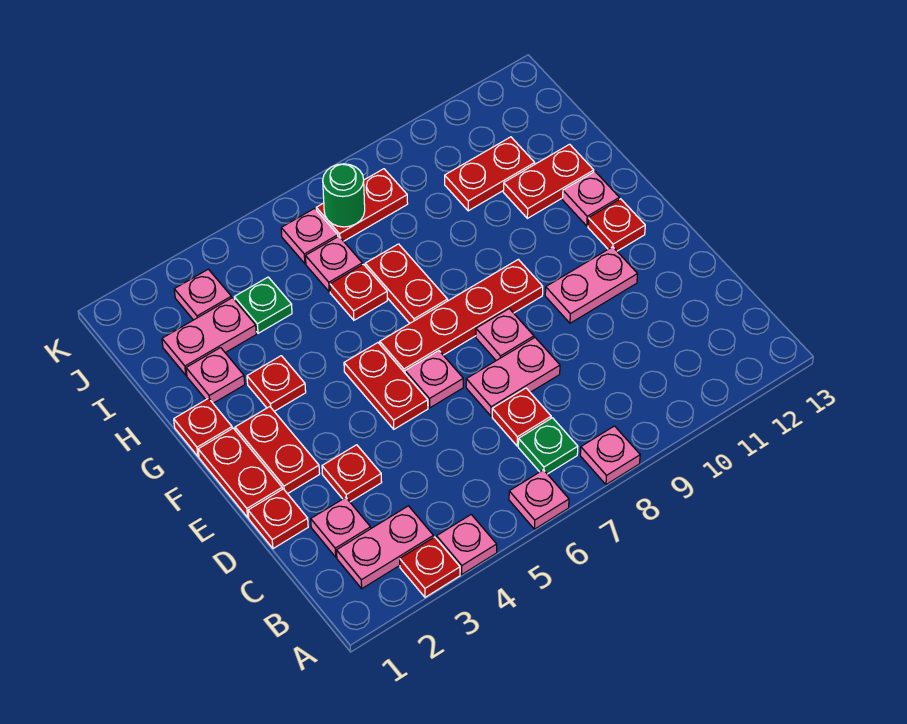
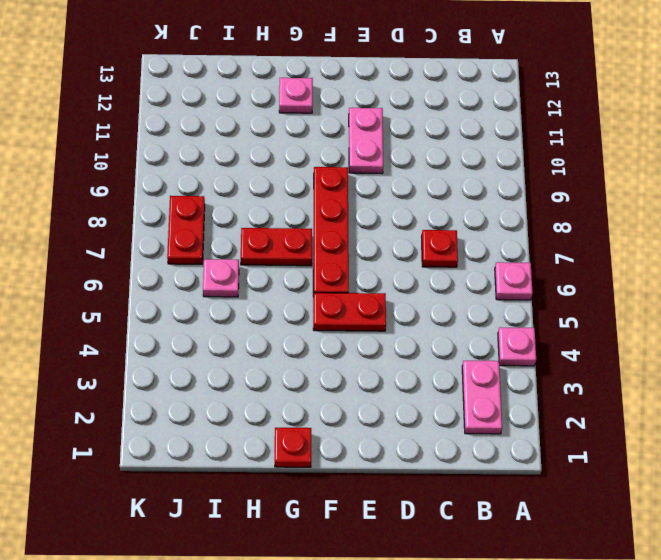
none -> red 1x1 plate [400,537,460,597]
none -> pink 1x1 plate [580,426,640,485]
none -> green 1x1 plate [518,418,578,474]
none -> pink 1x1 plate [311,497,371,557]

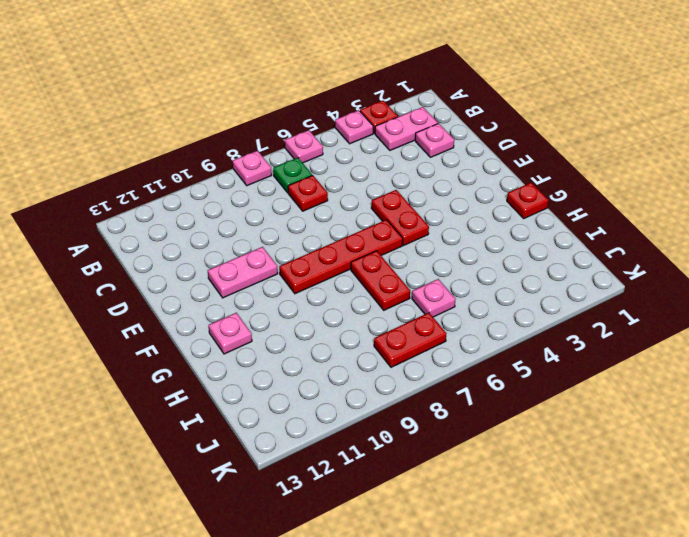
none -> red 1x1 plate [248,489,308,549]
none -> red 1x1 plate [322,445,382,502]
none -> pink 1x2 plate [466,338,560,416]
none -> red 1x2 plate [198,428,282,517]

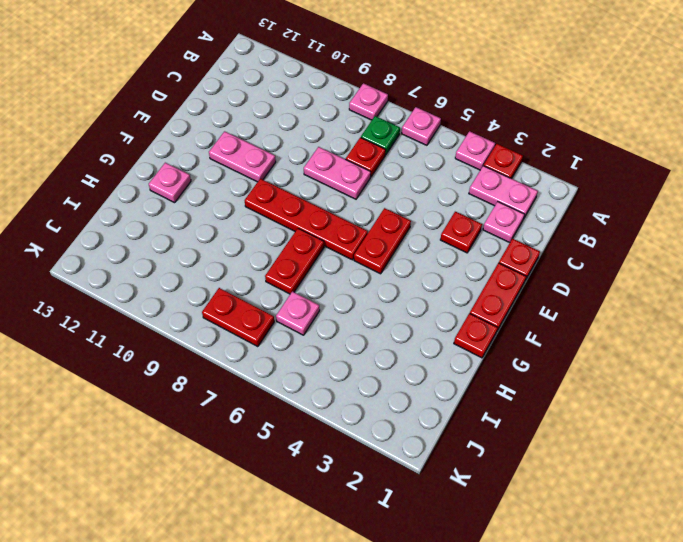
none -> red 1x2 plate [235,407,320,494]
none -> pink 1x1 plate [405,351,463,408]
none -> pink 1x1 plate [476,309,534,361]
none -> red 1x1 plate [588,199,645,251]

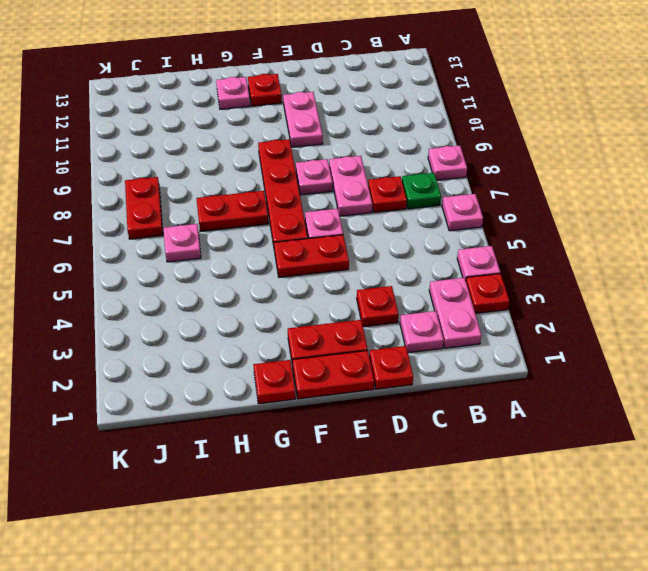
none -> red 1x1 plate [247,356,306,411]
none -> pink 1x1 plate [186,348,245,403]
none -> red 1x1 plate [330,264,387,320]
none -> red 1x2 plate [503,144,594,218]

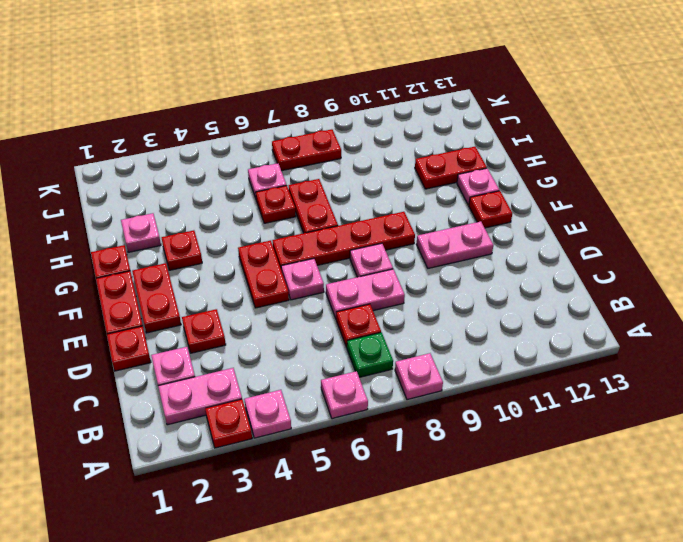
none -> pink 1x2 plate [162,298,256,375]
none -> green 1x1 plate [234,277,292,333]
none -> red 1x2 plate [445,137,535,211]
none -> pink 1x1 plate [174,269,231,320]

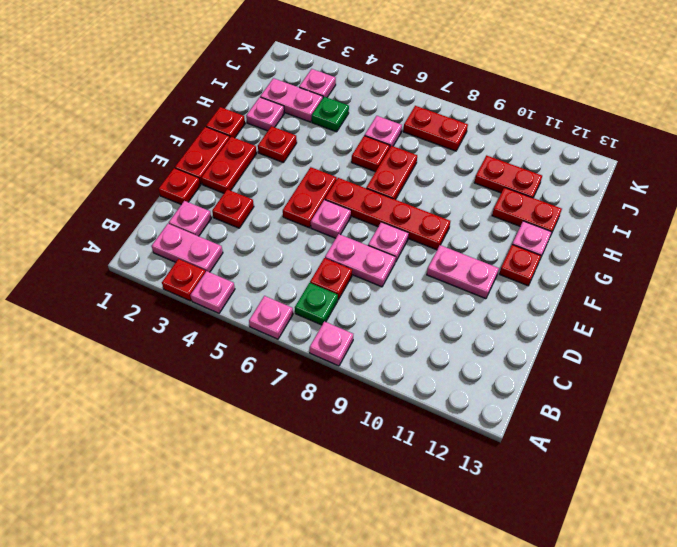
none -> pink 1x1 plate [281,209,338,263]
none -> green 1x1 round brick [323,164,365,227]

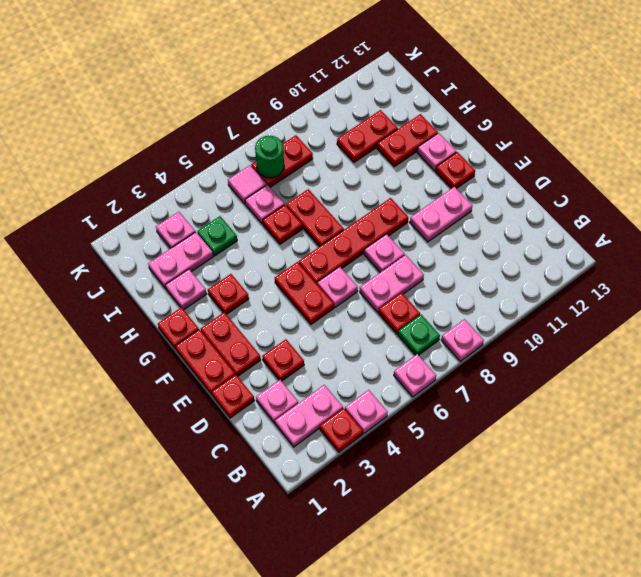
pink 1x1 tile [228,165,267,204] -> pink 1x1 plate [281,209,338,263]

